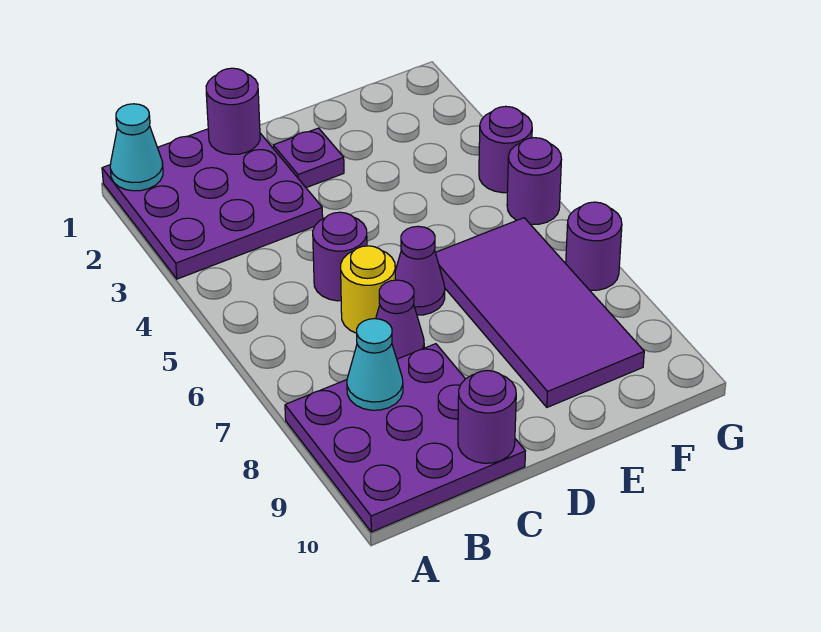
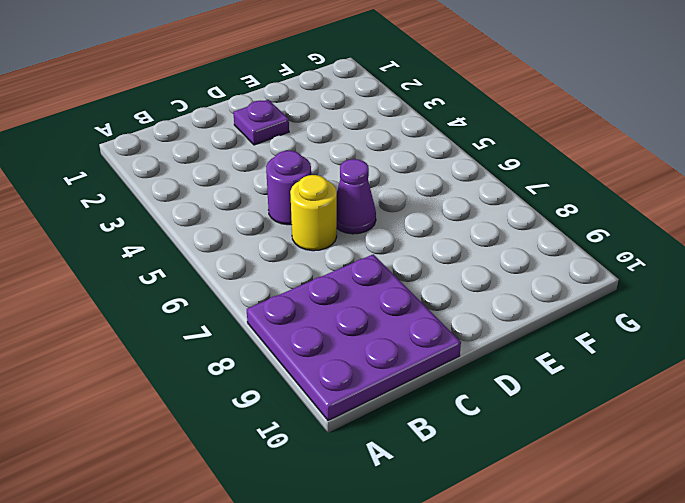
none -> purple 3x3 plate [102,129,323,279]
none -> purple 1x1 cone [376,280,424,359]
none -> purple 2x4 tile [435,218,644,407]

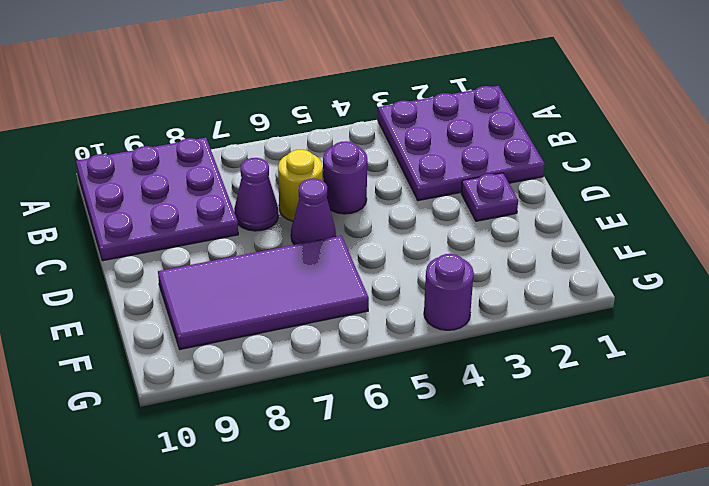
none -> purple 1x1 round brick [507,138,562,225]
none -> purple 1x1 round brick [566,202,622,290]
none -> cyan 1x1 cone [110,104,163,191]

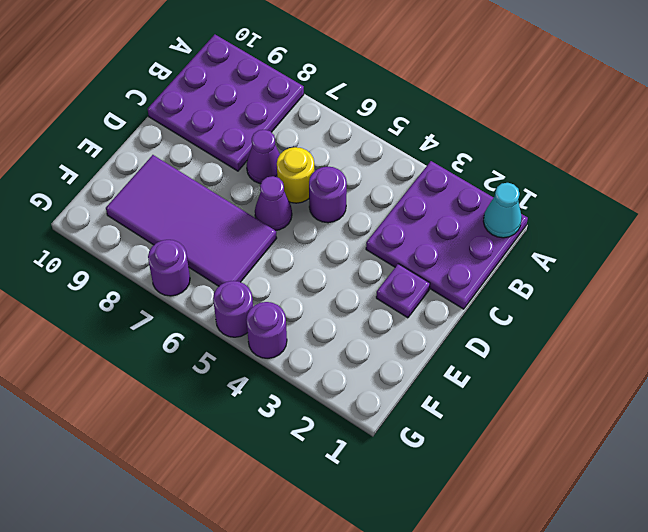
none -> cyan 1x1 cone [347,319,403,410]
none -> purple 1x1 round brick [206,68,260,154]
none -> purple 1x1 round brick [458,371,516,463]

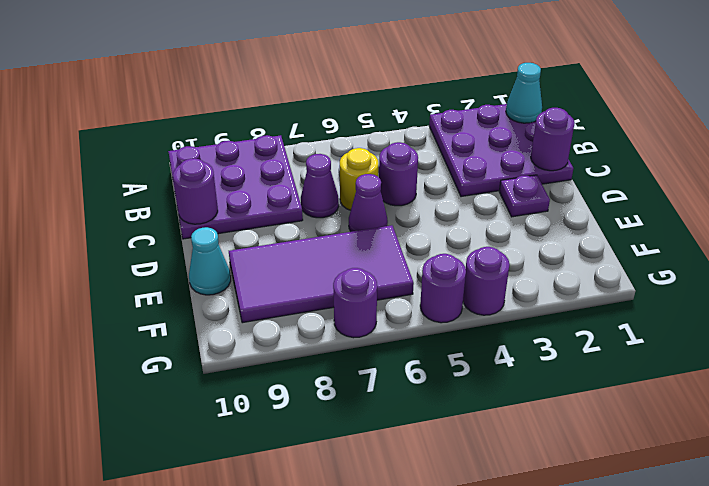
cyan 1x1 cone [189,227,231,295] -> cyan 1x1 cone moved to [347,319,403,410]

